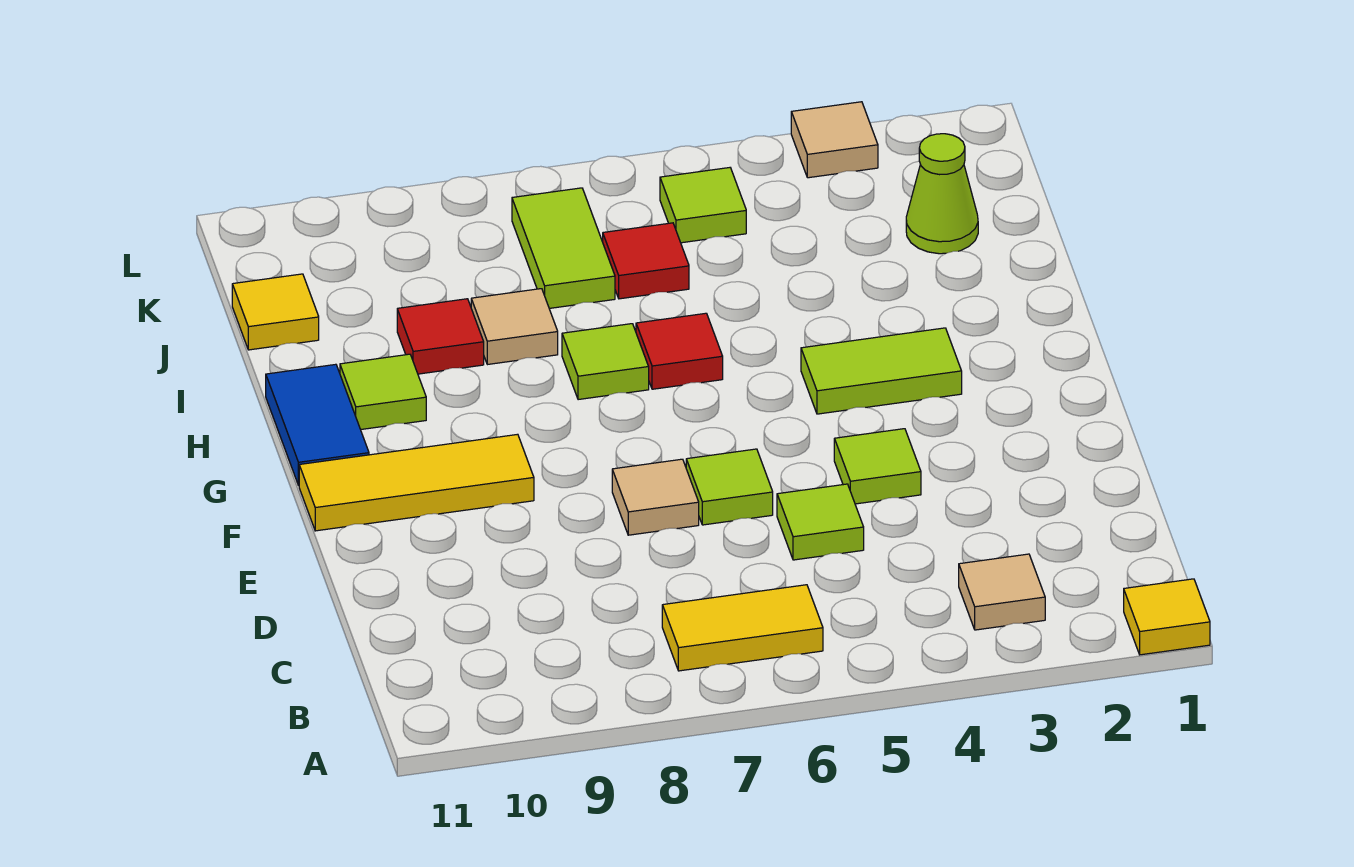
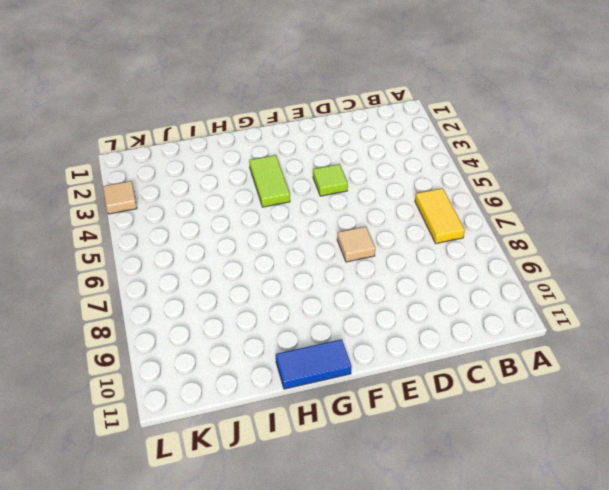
none -> yellow 1x1 tile [1124,579,1210,655]
none -> tan 1x1 tile [959,554,1045,630]
none -> lime 1x1 tile [777,484,864,560]

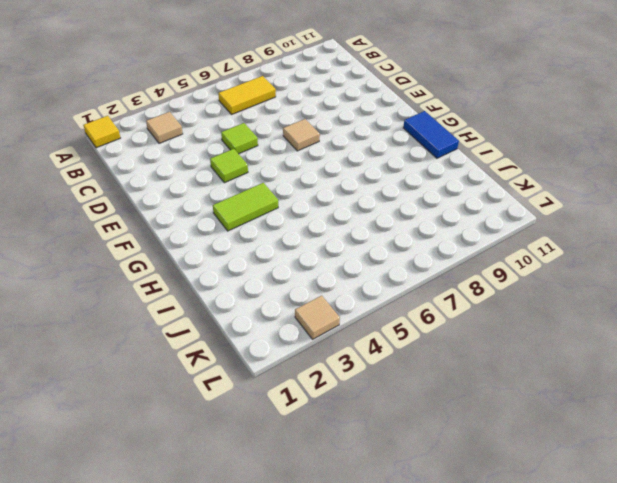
none -> lime 1x1 tile [686,449,773,525]
none -> yellow 1x3 tile [299,434,534,531]
none -> red 1x1 tile [636,313,723,389]

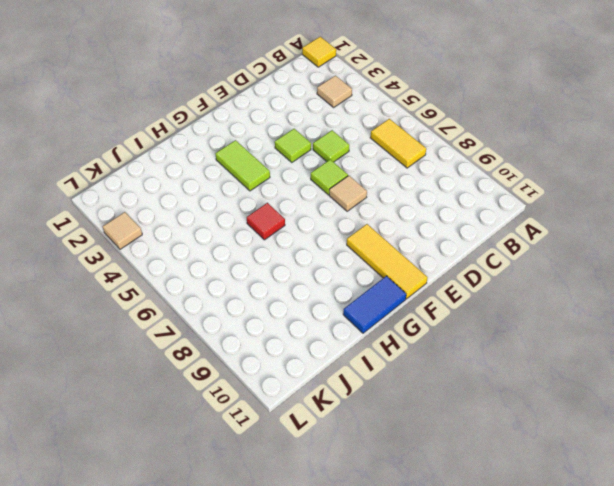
none -> lime 1x1 tile [562,324,649,400]
none -> lime 1x1 tile [340,354,426,430]
none -> tan 1x1 tile [471,289,558,365]

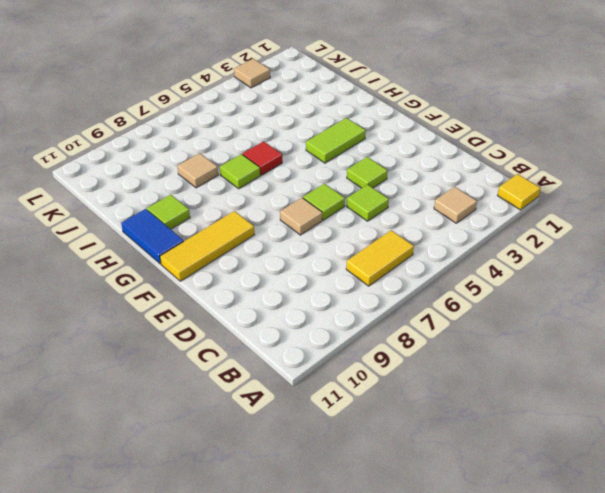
none -> red 1x1 tile [397,299,484,374]
none -> lime 1x1 cone [906,134,978,254]
none -> red 1x1 tile [603,223,689,299]

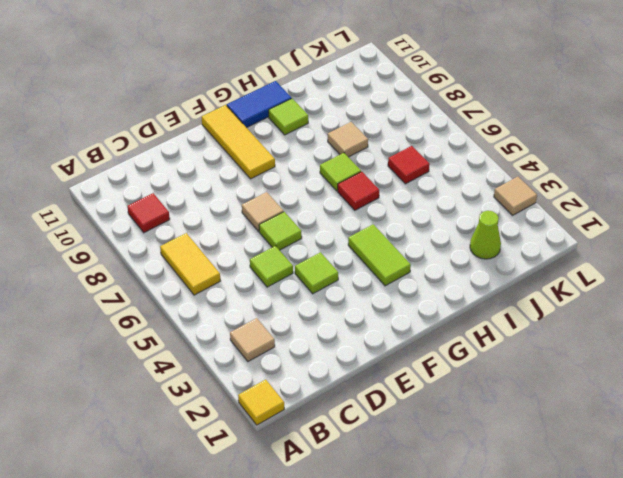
red 1x1 tile [127,193,170,233] -> red 1x1 tile moved to [397,299,484,374]
none -> lime 1x2 tile [512,188,615,308]
none -> yellow 1x1 tile [232,274,319,350]
none -> lime 1x1 tile [660,168,746,243]

